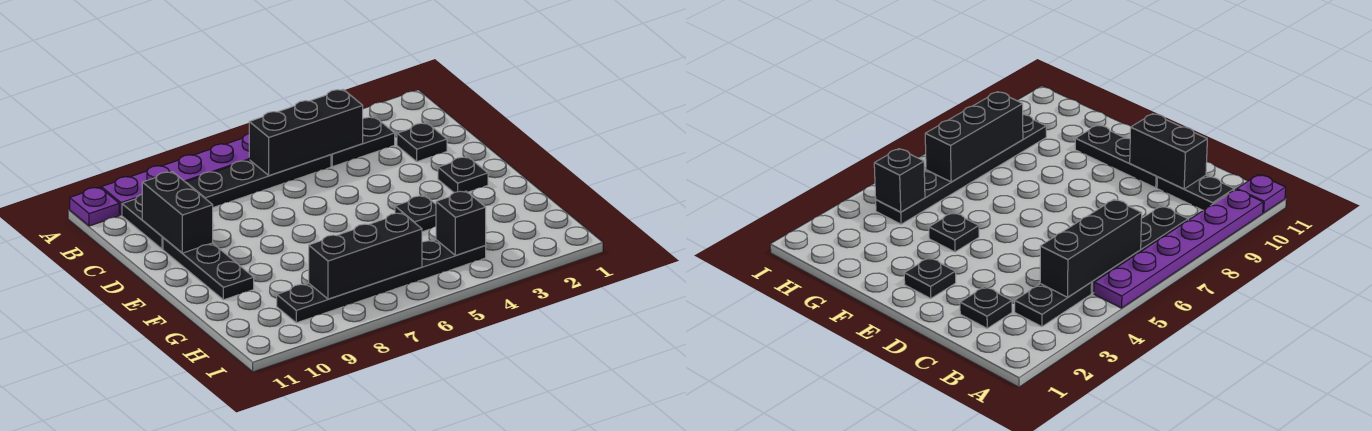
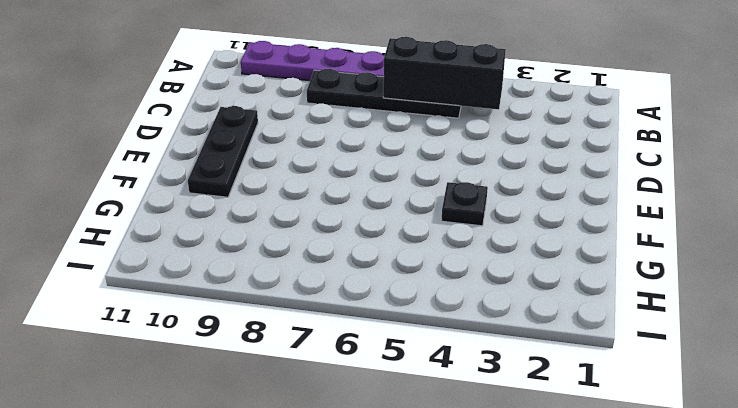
none -> purple 1x1 plate [70,187,119,226]
none -> black 1x2 plate [331,117,395,167]
none -> black 1x2 plate [122,194,163,249]

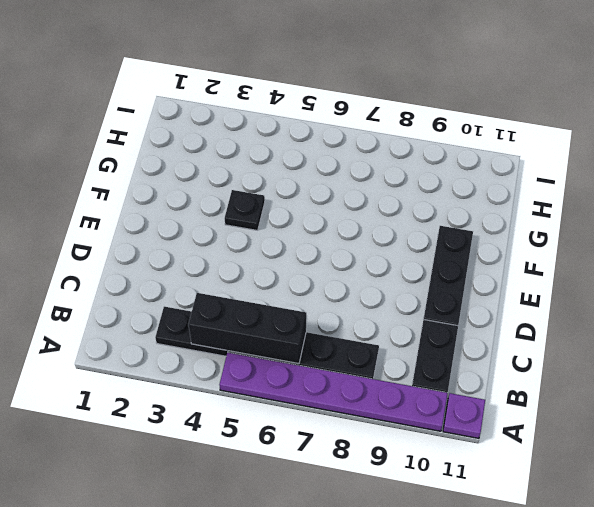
none -> black 1x1 plate [397,123,447,162]
none -> black 1x1 plate [438,157,488,192]
none -> black 1x6 plate [277,240,486,323]

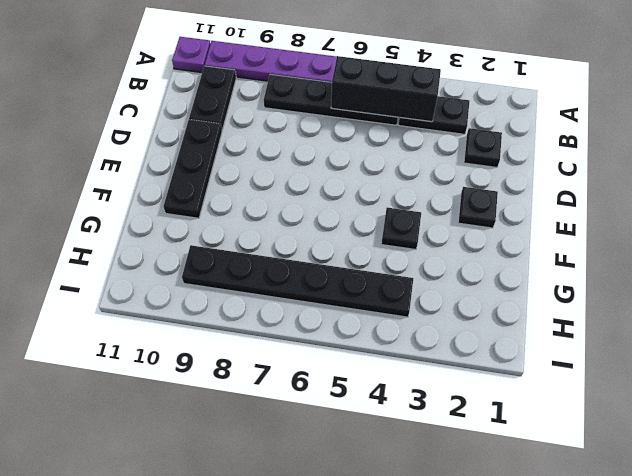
none -> black 1x2 brick [142,172,213,253]
none -> black 1x1 brick [436,191,486,255]
none -> black 1x3 brick [309,213,422,299]

